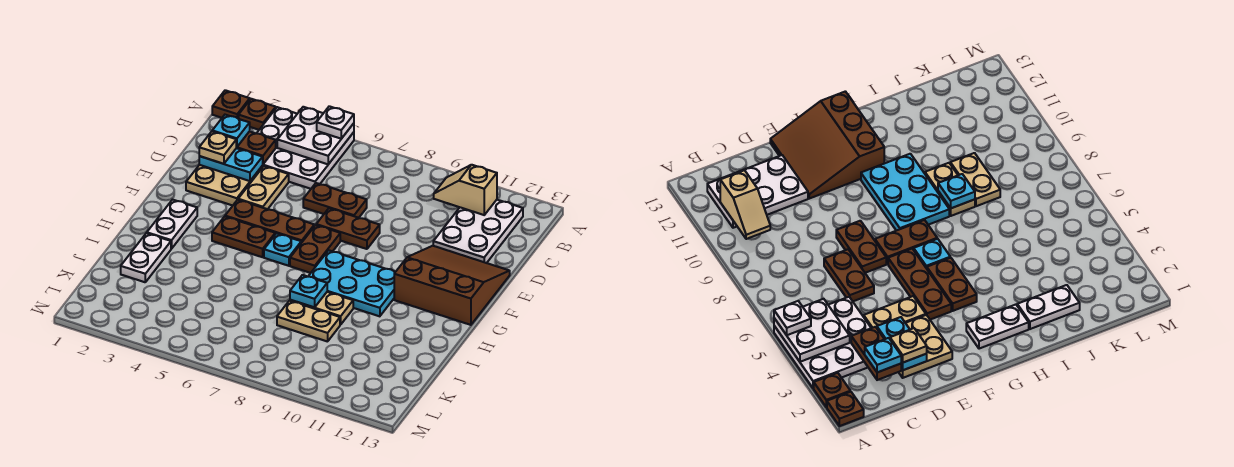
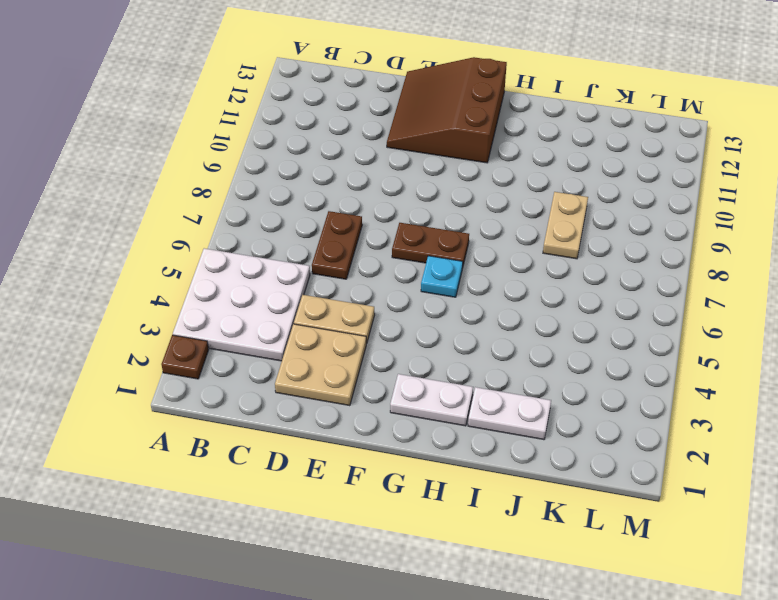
none -> brown 1x1 plate [212,90,250,119]
none -> white 2x3 plate [433,200,523,263]
none -> brown 1x2 plate [316,208,380,249]

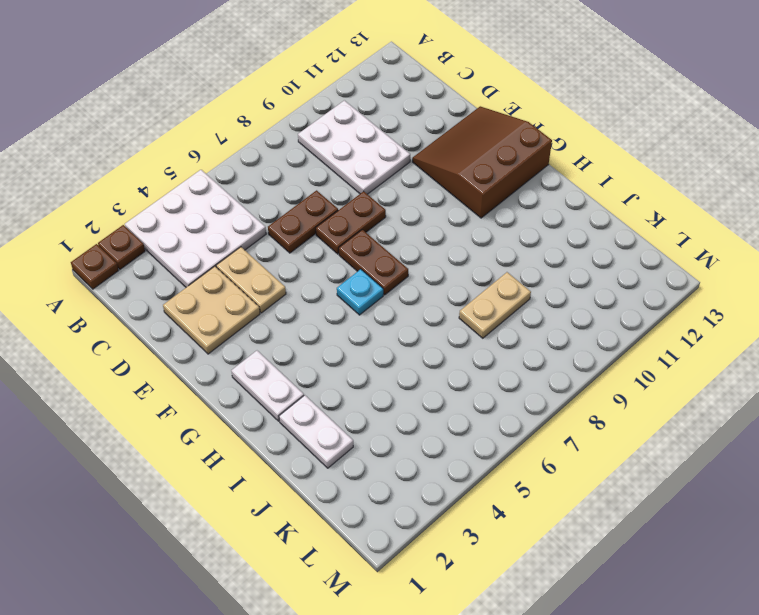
white 2x3 plate [298,100,410,194] -> white 2x3 plate moved to [433,200,523,263]
none -> brown 1x3 plate [225,200,314,243]
none -> brown 1x2 plate [212,216,275,257]
none -> cyan 2x3 plate [308,250,395,316]

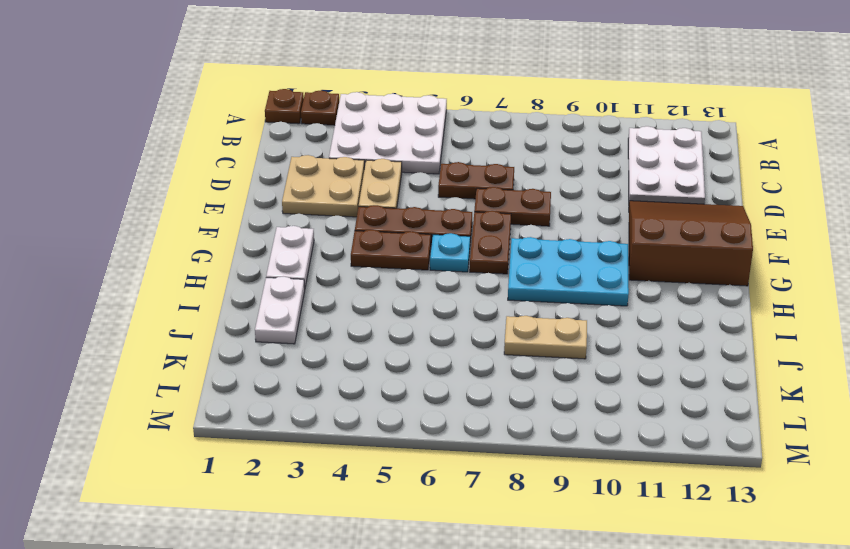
none -> tan 1x2 plate [290,292,353,325]
none -> white 2x2 plate [277,107,354,164]
none -> tan 1x2 slope [434,165,497,215]

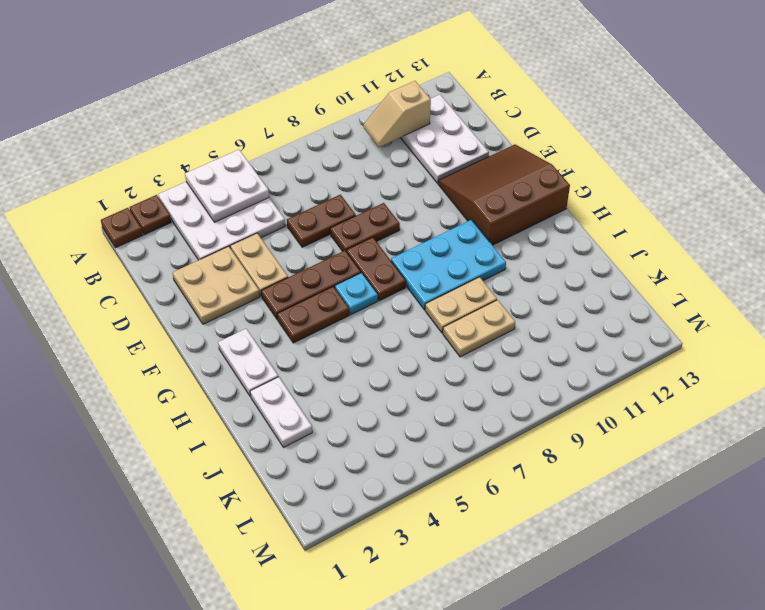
none -> brown 1x2 plate [236,131,276,164]
none -> cyan 1x2 plate [199,148,263,181]
none -> cyan 1x1 plate [290,275,327,307]

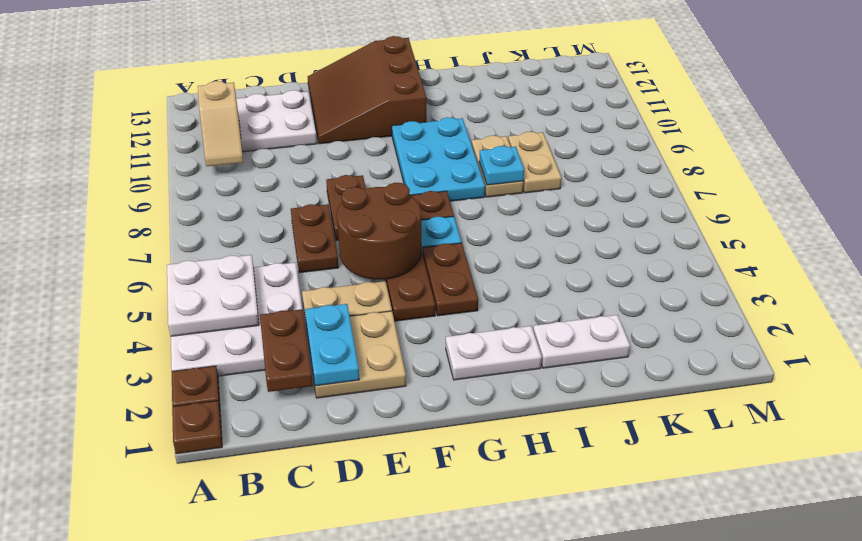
brown 2x2 round brick [337,183,421,280] -> none
none -> white 1x1 plate [317,106,354,139]
none -> cyan 1x1 plate [213,115,250,147]
none -> tan 1x1 plate [199,131,236,164]

